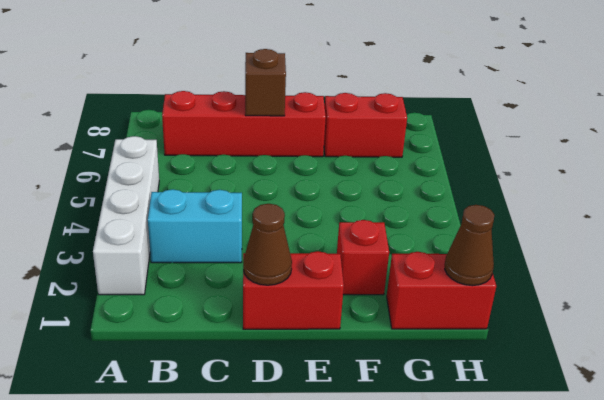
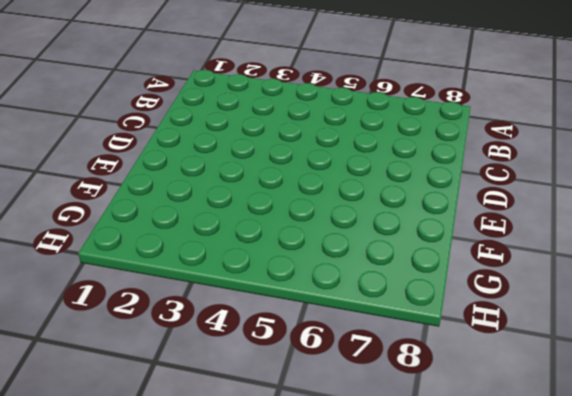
none -> white 1x4 brick [93,136,159,295]
none -> cyan 1x2 brick [148,189,242,263]

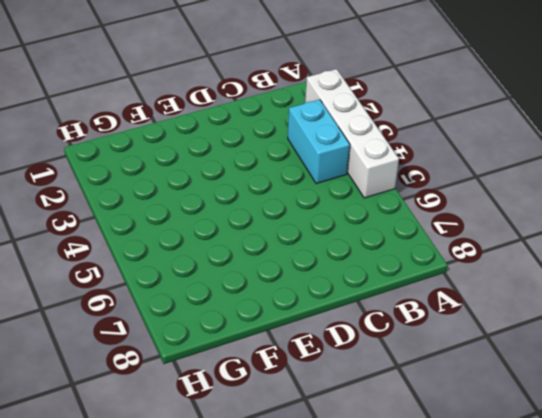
cyan 1x2 brick [288,99,350,184] -> cyan 1x2 brick turned to [148,189,242,263]
none -> red 1x4 brick [162,91,326,157]
none -> red 1x2 brick [243,251,344,329]

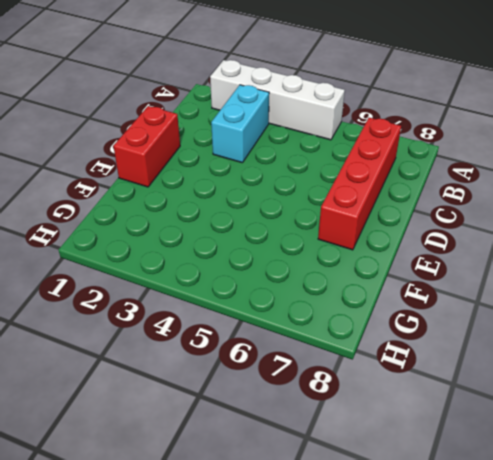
none -> red 1x1 brick [337,220,389,295]
none -> red 1x2 brick [324,93,407,157]

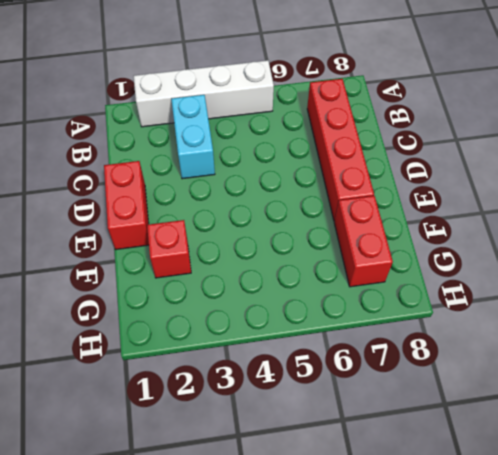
none -> red 1x2 brick [387,252,496,329]
none -> brown 1x1 cone [243,204,292,285]

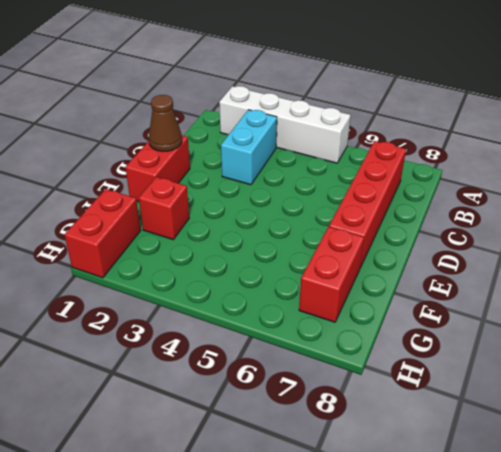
none -> brown 1x1 brick [245,49,286,116]
none -> brown 1x1 cone [445,205,494,286]

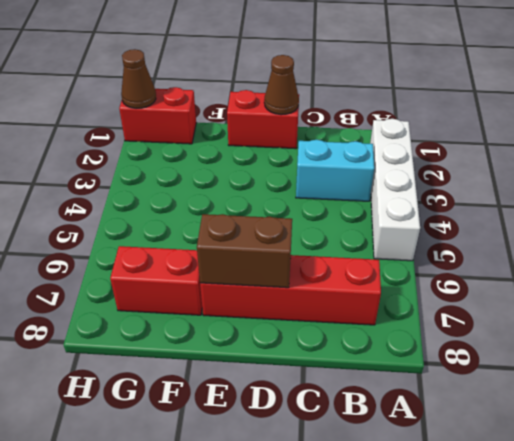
brown 1x2 brick [197,214,292,288] -> brown 1x1 brick [245,49,286,116]
none -> red 1x1 brick [337,220,389,295]

